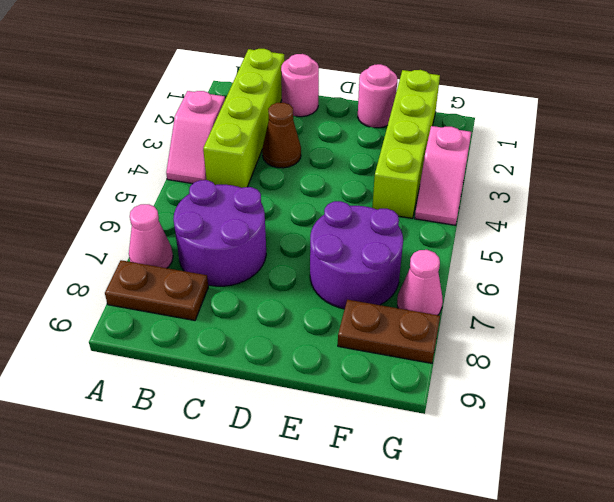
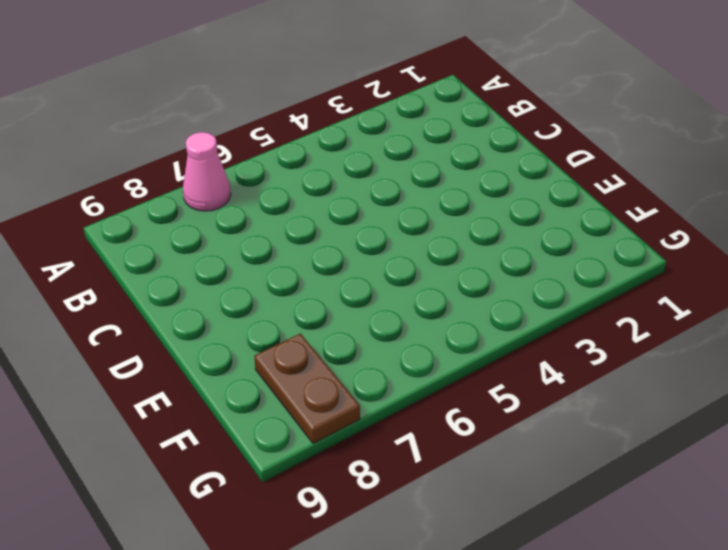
none -> pink 1x2 slope [166,91,225,184]
none -> brown 1x2 plate [105,260,208,320]
none -> lime 1x4 brick [203,49,284,188]

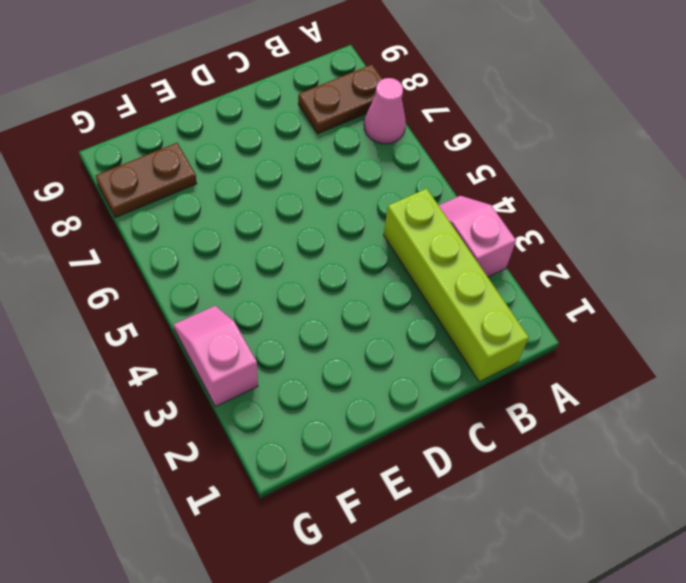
none -> purple 2x2 round brick [173,180,266,286]
none -> pink 1x1 round brick [281,54,319,117]
none -> brown 1x1 cone [262,103,301,168]

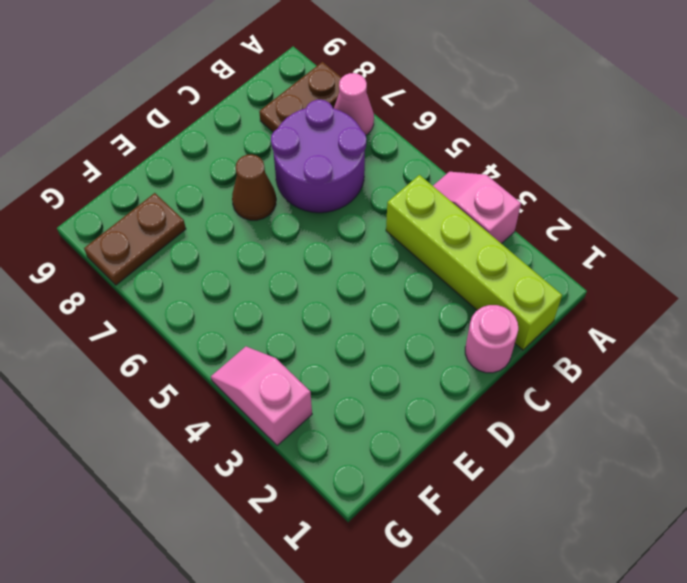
brown 1x1 cone [232,154,276,220] -> brown 1x1 cone moved to [262,103,301,168]
none -> pink 1x1 round brick [358,64,397,128]
none -> purple 2x2 round brick [310,201,403,309]
none -> lime 1x4 brick [372,70,440,218]

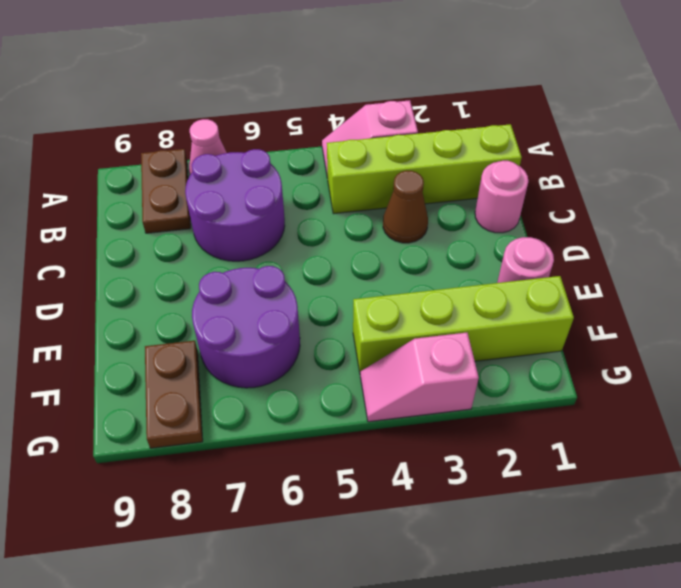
none -> pink 1x1 cone [397,250,443,315]

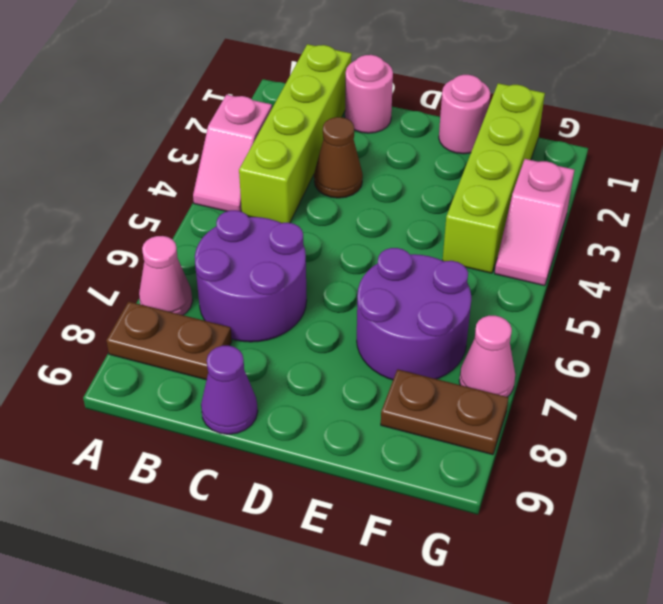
purple 1x1 cone [201,346,258,434] -> none

